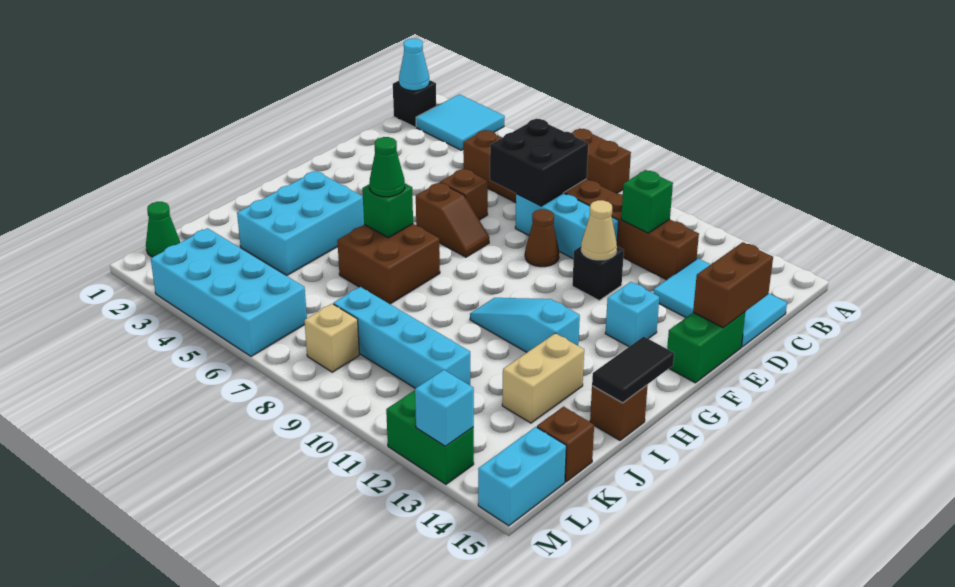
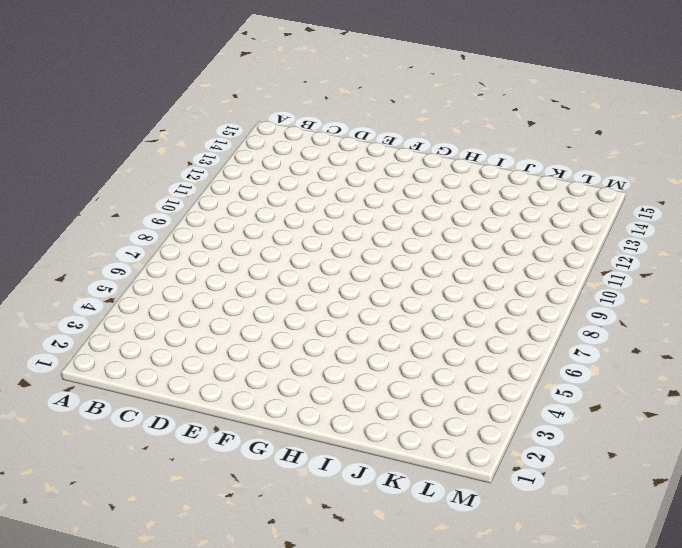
none -> cyan 2x2 tile [416,94,505,150]
none -> brown 1x2 brick [572,129,631,193]
none -> black 1x1 brick [393,80,436,127]
none -> brown 1x8 brick [463,130,699,280]

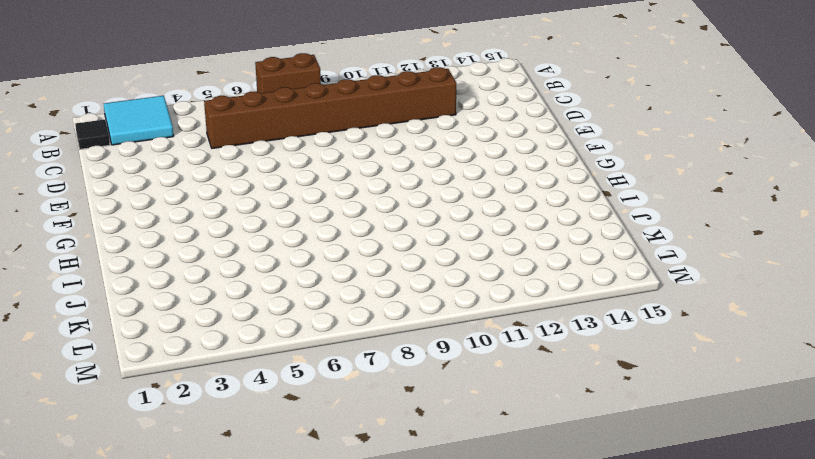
black 1x1 tile [75,120,110,149] -> black 1x1 brick [393,80,436,127]
none -> cyan 2x3 tile [654,258,787,347]
none -> cyan 1x3 brick [515,193,619,259]
none -> brown 1x1 brick [440,168,488,220]
none -> brown 1x1 cone [525,209,559,267]

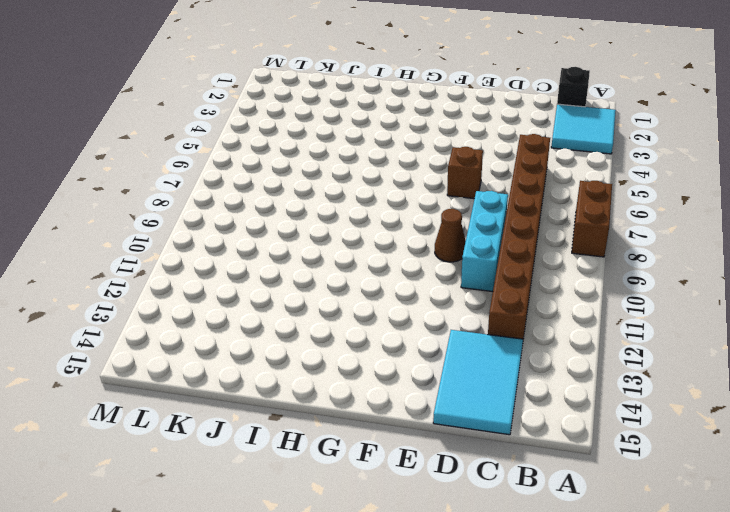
none -> black 1x1 brick [572,246,624,300]
none -> green 1x2 brick [667,312,745,383]
none -> brown 1x2 slope [416,182,489,257]
none -> cyan 1x1 brick [605,282,659,347]

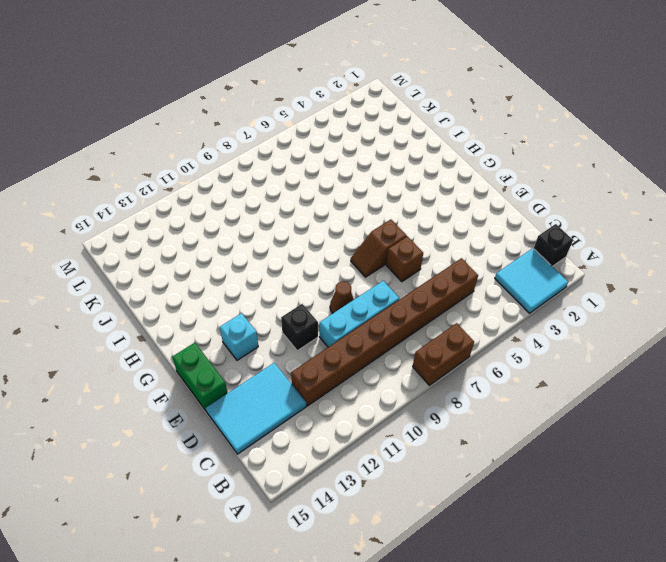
none -> cyan 2x3 brick [237,171,364,275]
none -> brown 2x2 brick [337,224,440,304]
none -> cyan 1x3 slope [470,298,580,352]
none -> tan 1x2 brick [502,333,584,423]

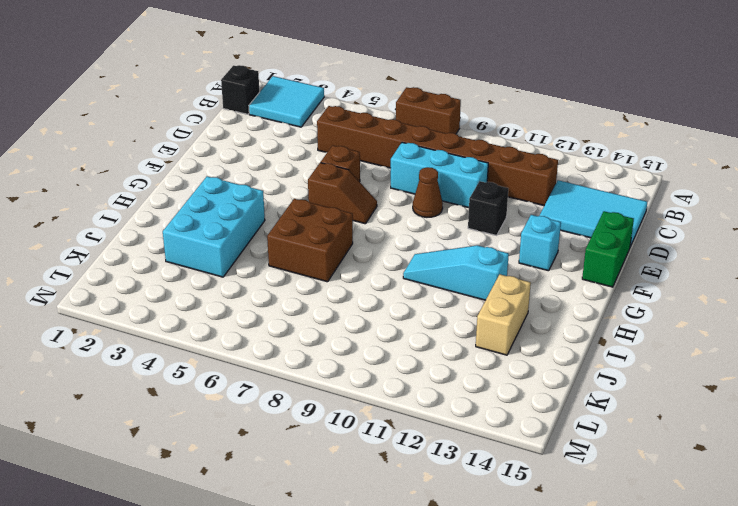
none -> brown 1x1 brick [590,385,648,440]
none -> cyan 1x4 brick [333,287,470,388]
none -> brown 1x1 brick [537,407,594,482]
none -> green 1x1 cone [146,202,180,257]

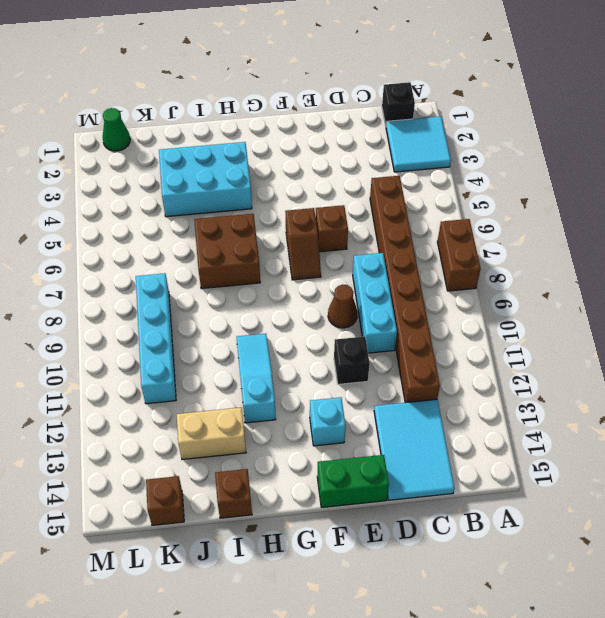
none -> cyan 2x4 brick [151,228,307,356]
none -> tan 1x1 brick [304,304,359,372]
none -> cyan 1x2 brick [478,427,566,526]
none -> green 1x2 brick [386,390,474,484]

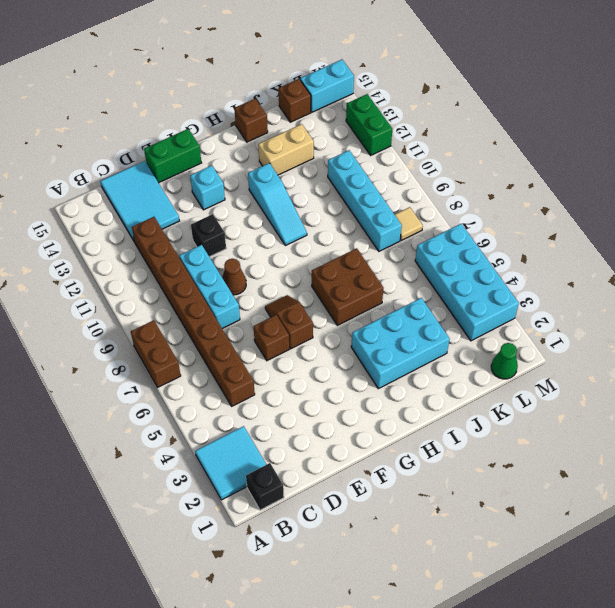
tan 1x1 tile [395,207,423,241] -> tan 1x1 brick [304,304,359,372]
none -> cyan 1x1 cone [399,38,429,91]
none -> black 2x2 brick [490,119,588,206]
none -> green 1x1 brick [621,170,673,233]
none -> brown 1x2 brick [693,242,773,328]

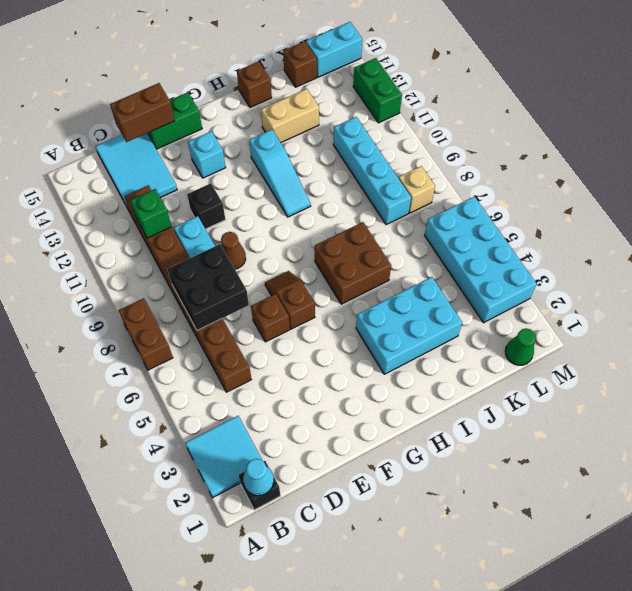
none -> tan 1x1 cone [581,200,617,260]
none -> green 1x1 brick [362,184,413,238]
none -> black 1x2 tile [592,336,674,403]
none -> cyan 1x1 brick [415,370,474,446]

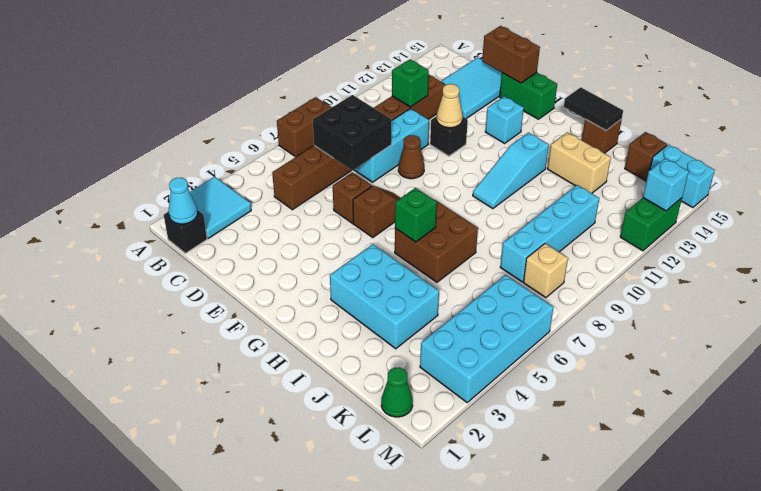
none -> green 1x1 cone [369,137,405,197]

